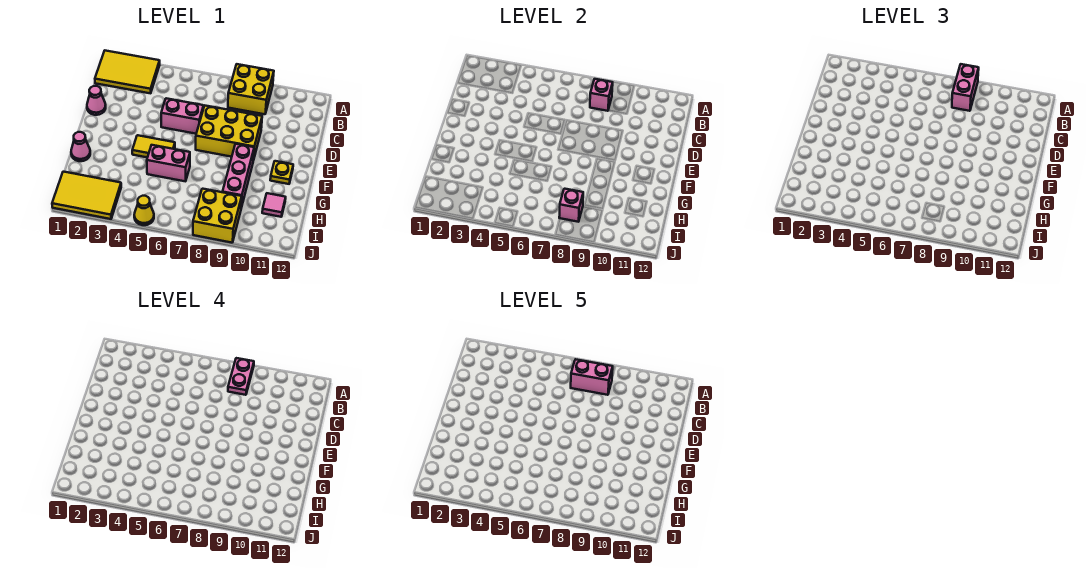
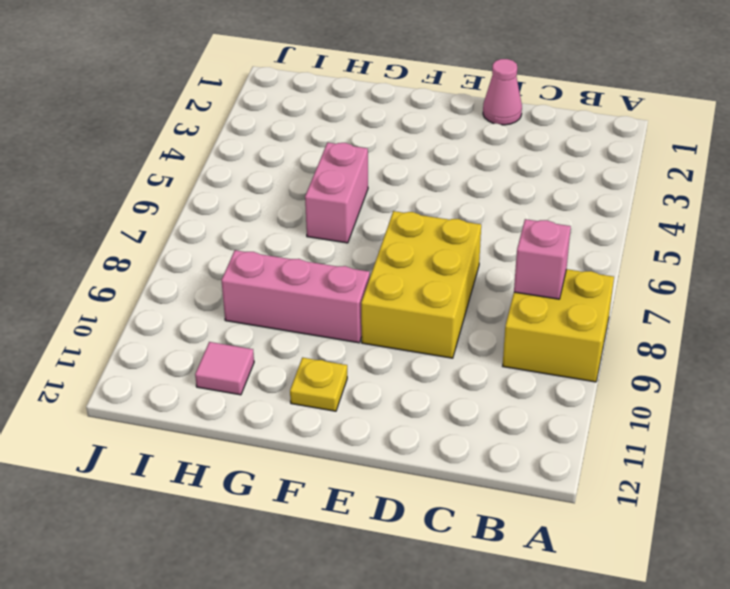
none -> yellow 2x3 tile [95,51,160,93]
none -> pink 1x2 brick [161,98,204,134]
none -> yellow 1x2 tile [132,135,175,157]

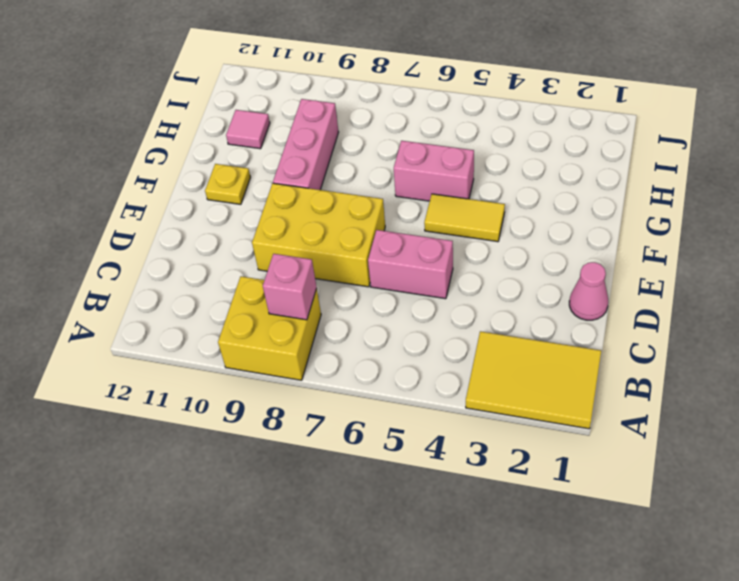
none -> pink 1x1 cone [71,132,90,161]
none -> yellow 2x3 tile [52,172,121,219]
none -> yellow 2x2 brick [193,189,242,243]

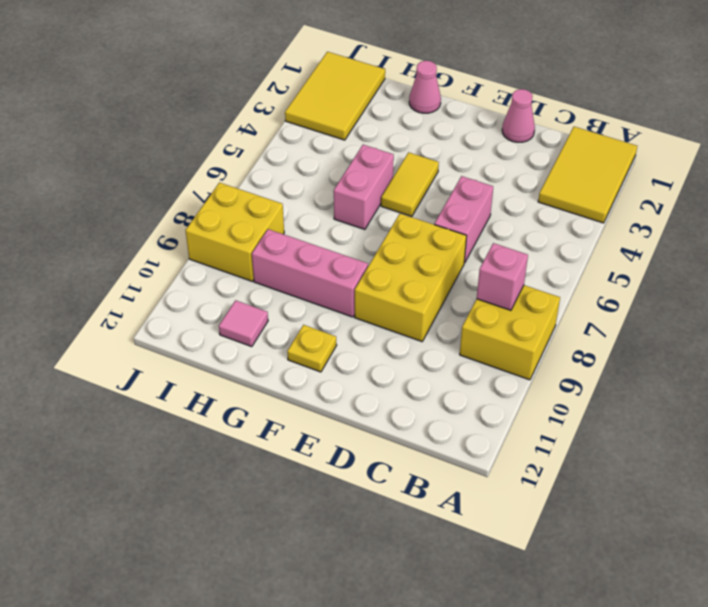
none -> yellow 1x1 cone [134,196,154,225]
none -> pink 1x1 brick [559,189,583,222]
none -> pink 1x2 brick [952,64,979,111]

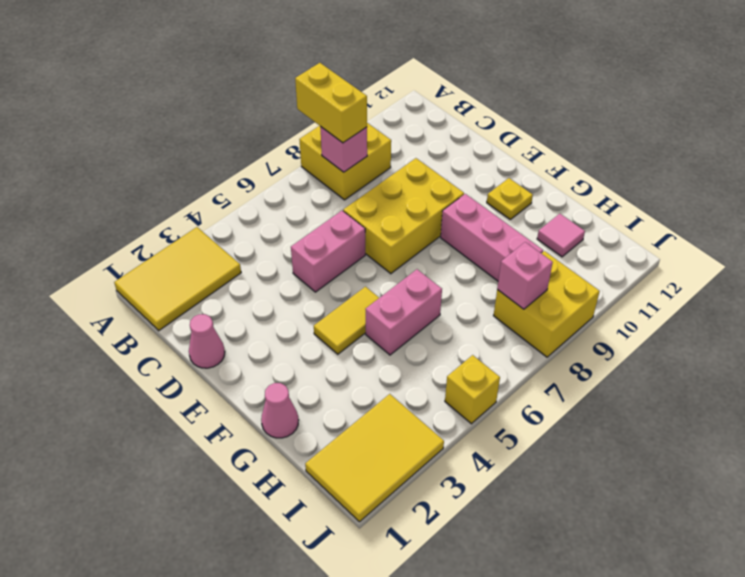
yellow 1x2 brick [295,63,367,143] -> pink 1x2 brick [952,64,979,111]
yellow 1x1 brick [445,355,500,424] -> yellow 1x1 cone [134,196,154,225]
none -> pink 1x2 plate [228,358,254,395]
none -> pink 1x2 brick [571,359,613,395]

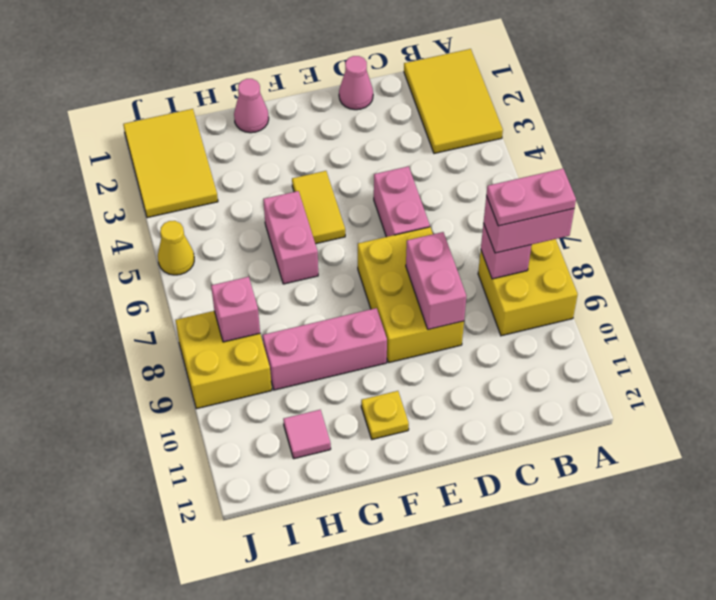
pink 1x2 brick [406,232,466,329] -> pink 1x2 brick moved to [571,359,613,395]

